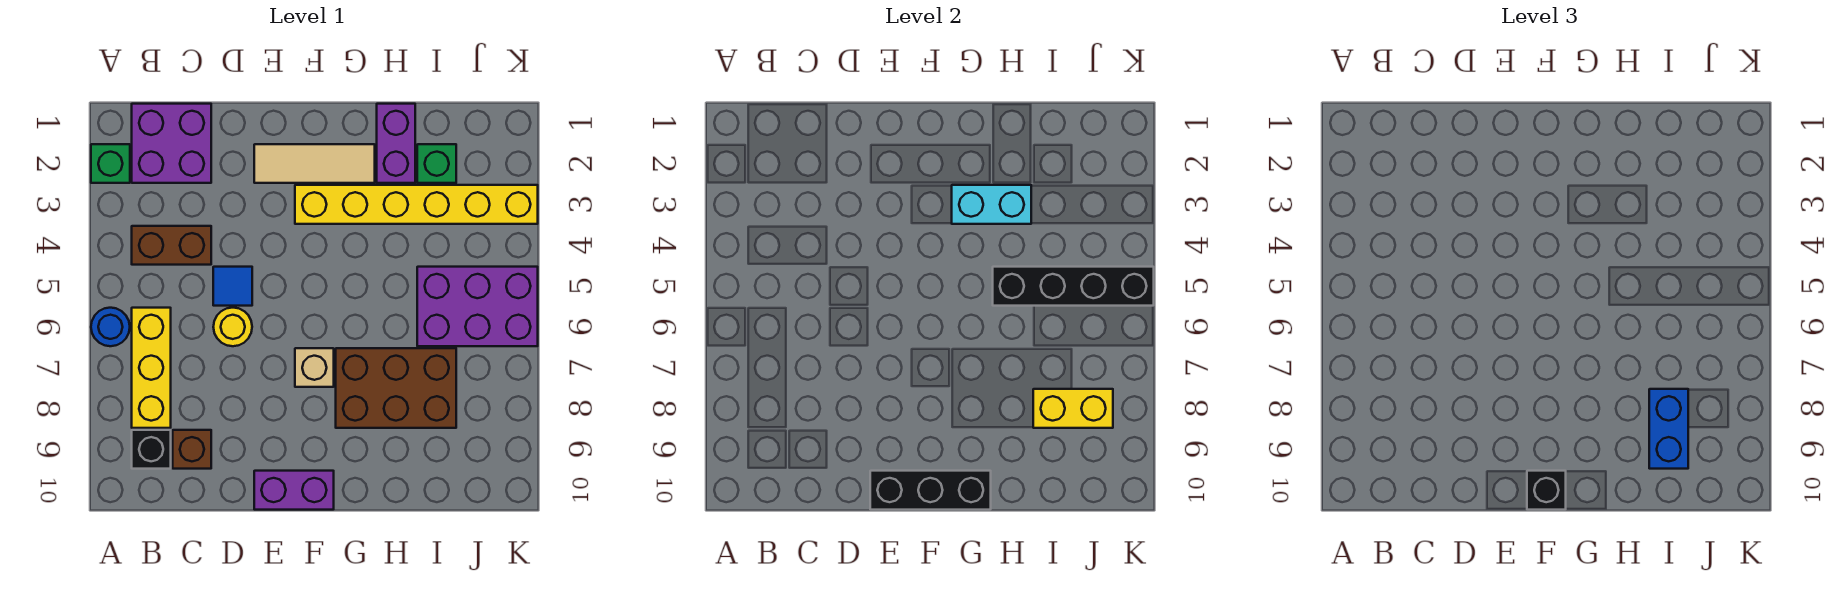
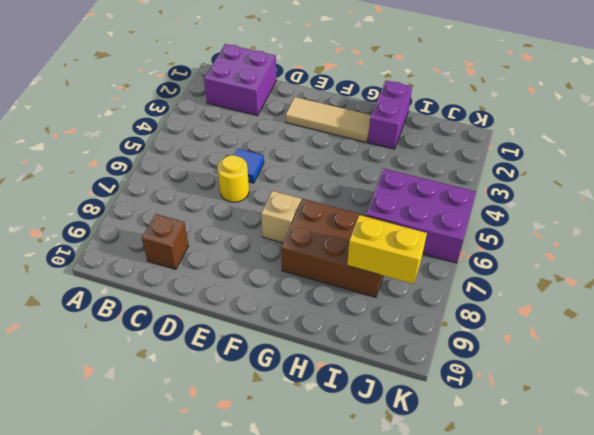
none -> green 1x1 brick [91,144,130,183]
none -> blue 1x1 round brick [91,308,130,346]
none -> brown 1x2 brick [132,226,211,265]

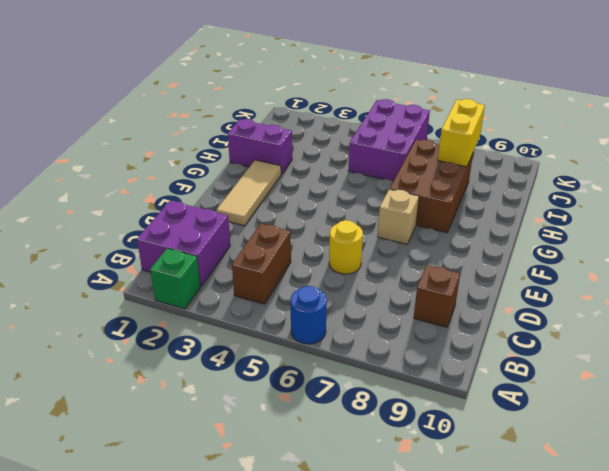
none -> yellow 1x3 brick [132,308,171,428]
none -> black 1x1 brick [132,430,171,469]
none -> blue 1x1 tile [213,267,252,306]

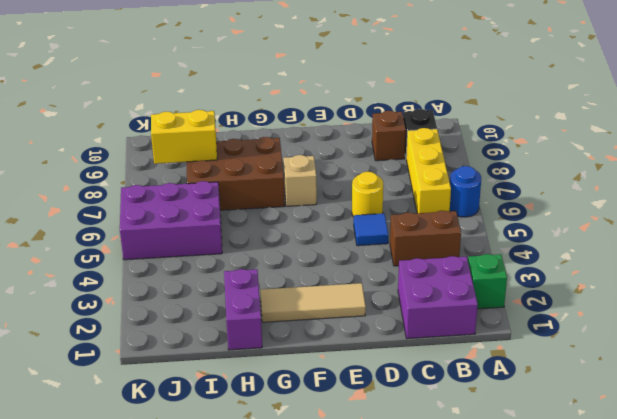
none -> purple 1x2 brick [254,471,334,510]
none -> yellow 1x6 brick [295,185,538,224]
none -> green 1x1 brick [417,144,456,183]

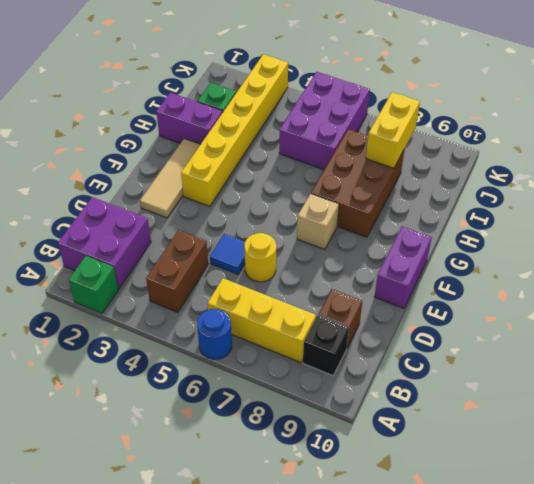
none -> black 1x3 brick [870,471,991,510]
none -> cyan 1x2 brick [952,185,1031,224]
none -> black 1x4 brick [993,267,1154,306]

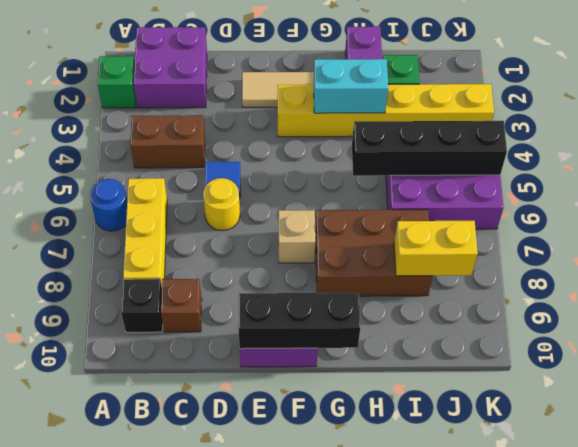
none -> black 1x1 brick [1527,471,1566,510]
none -> blue 1x2 brick [1649,389,1688,469]

